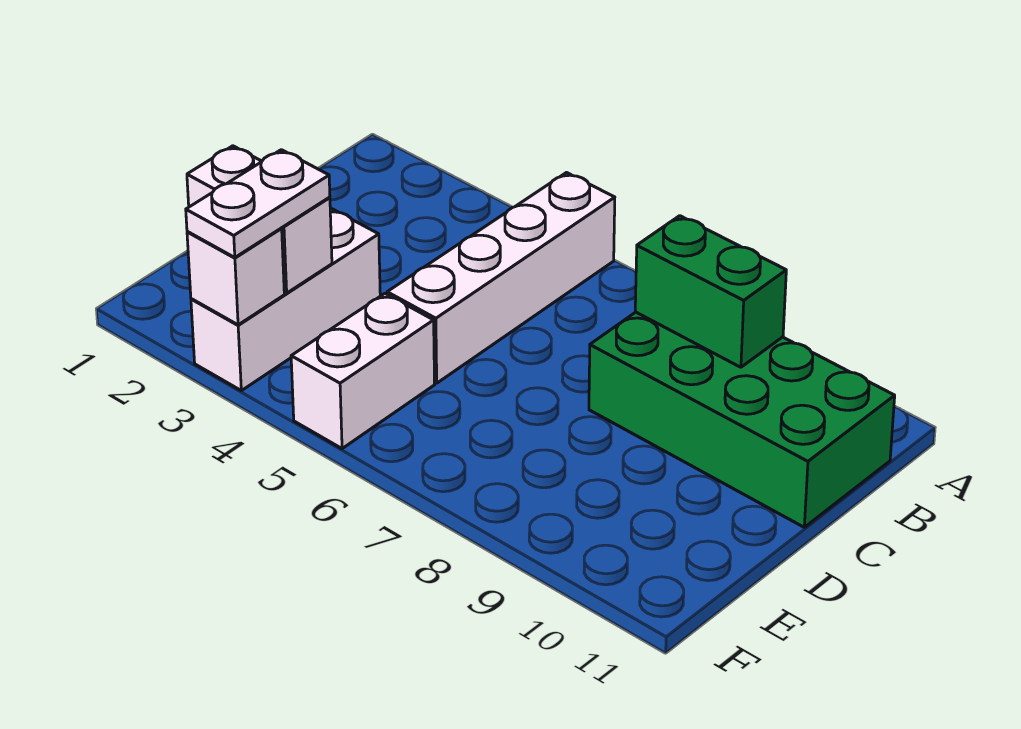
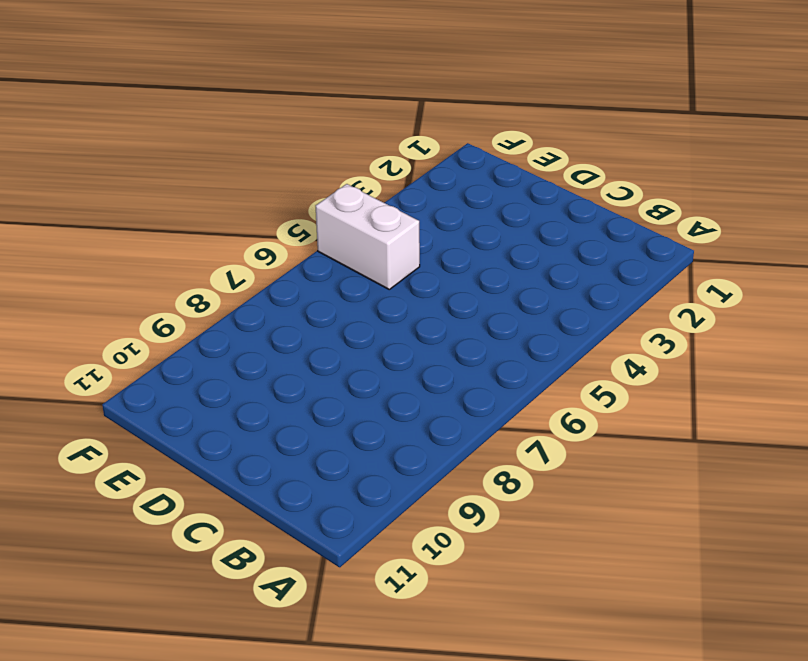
none -> white 1x4 brick [387,173,615,383]
none -> green 2x4 brick [589,312,895,527]

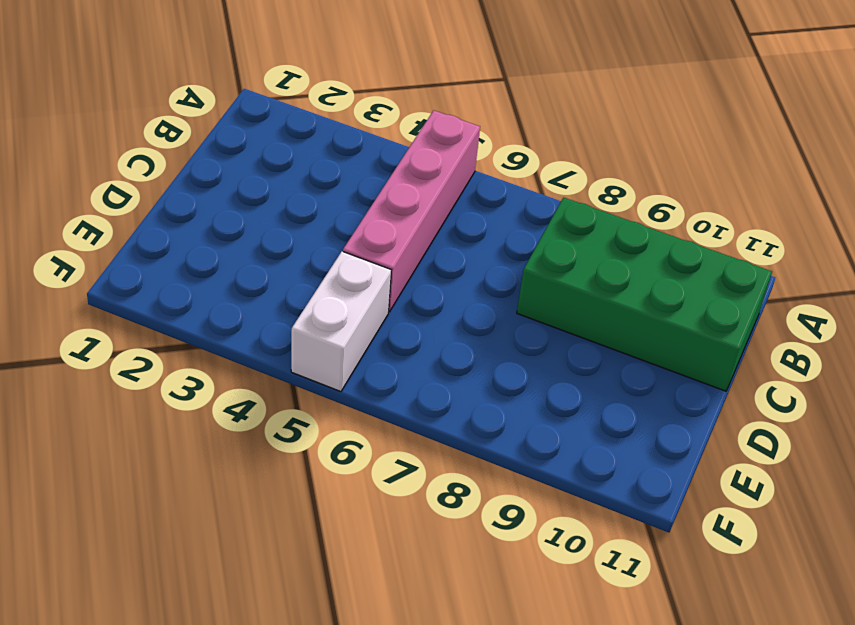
pink 1x4 brick [343,111,480,312] -> white 1x4 brick [387,173,615,383]
none -> white 1x3 brick [191,209,380,391]
none -> green 1x2 brick [635,216,786,367]

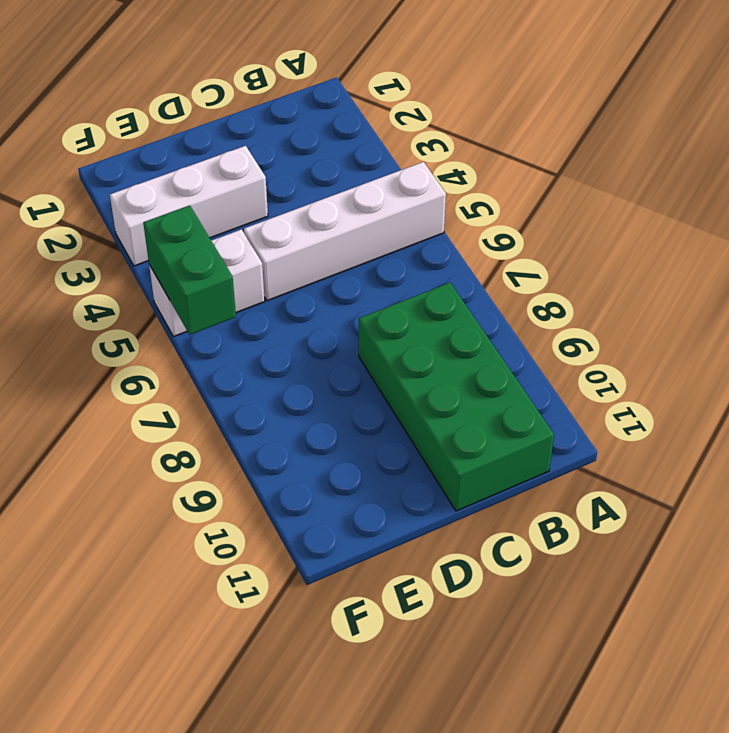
green 1x2 brick [143,205,236,335] -> green 1x2 brick moved to [635,216,786,367]
none -> white 1x2 brick [187,146,332,293]
none -> white 1x1 brick [187,229,284,325]

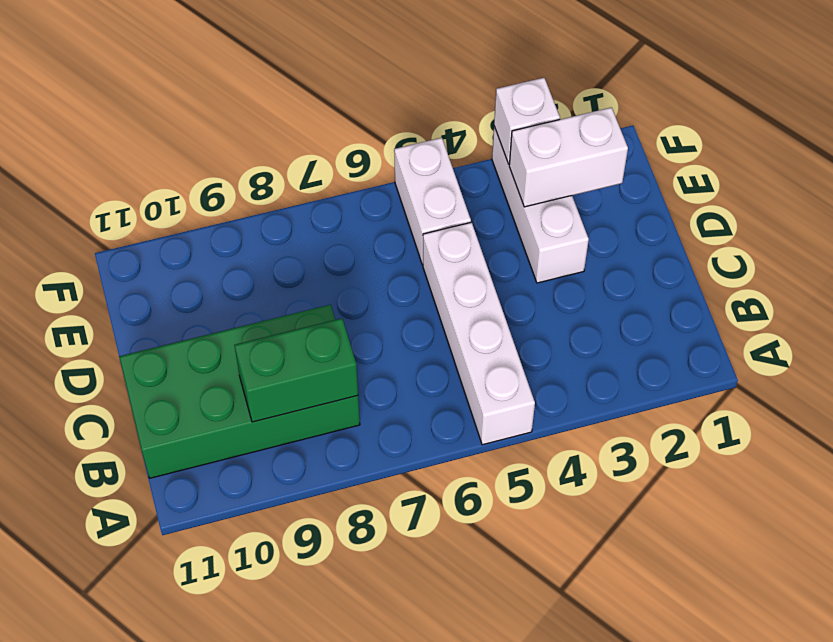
none -> white 1x2 plate [186,150,330,258]

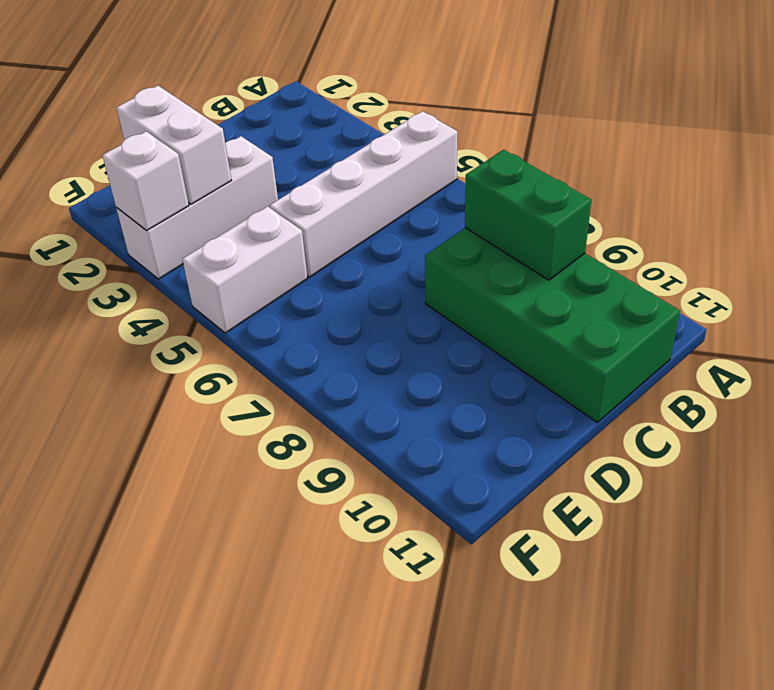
none -> white 1x2 plate [186,150,330,258]

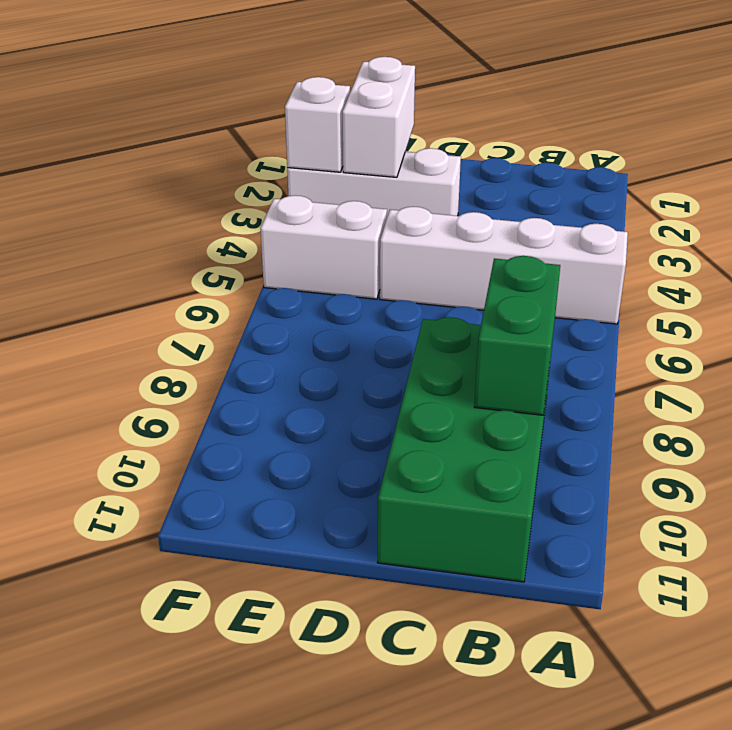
none -> white 1x2 plate [186,150,330,258]

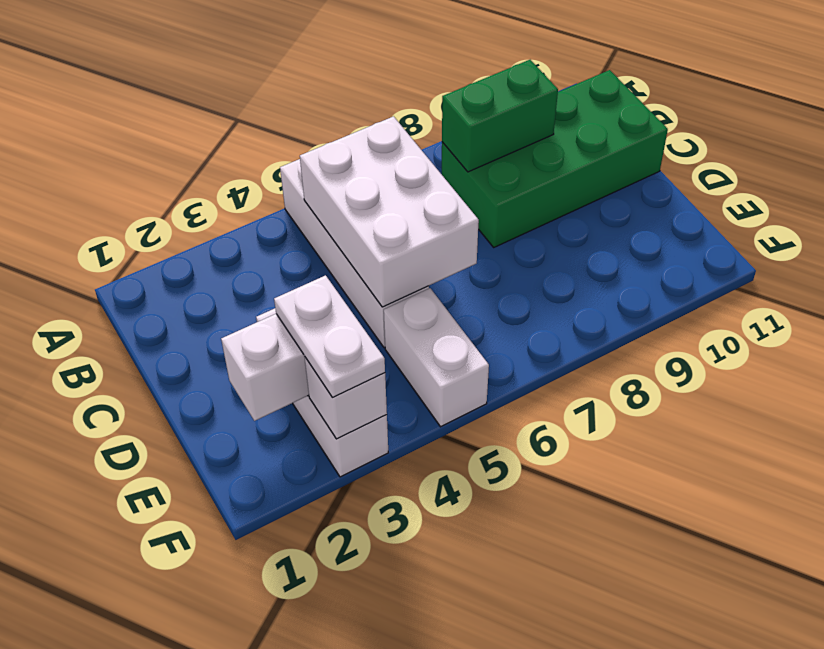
white 2x3 brick [300,116,479,307] -> none

